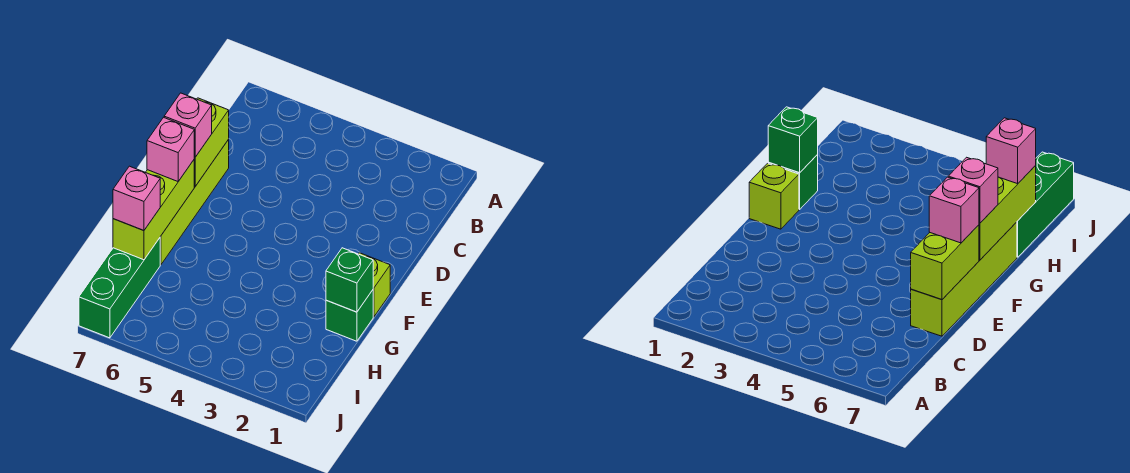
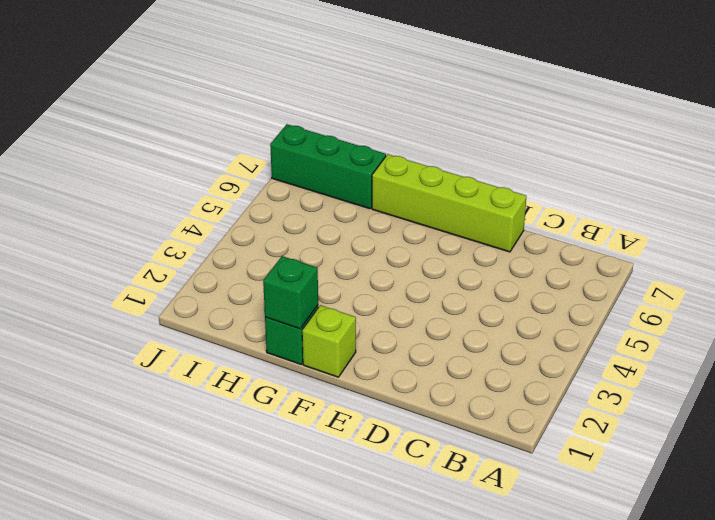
none -> lime 1x2 brick [194,98,229,186]
none -> lime 1x3 brick [113,160,194,260]

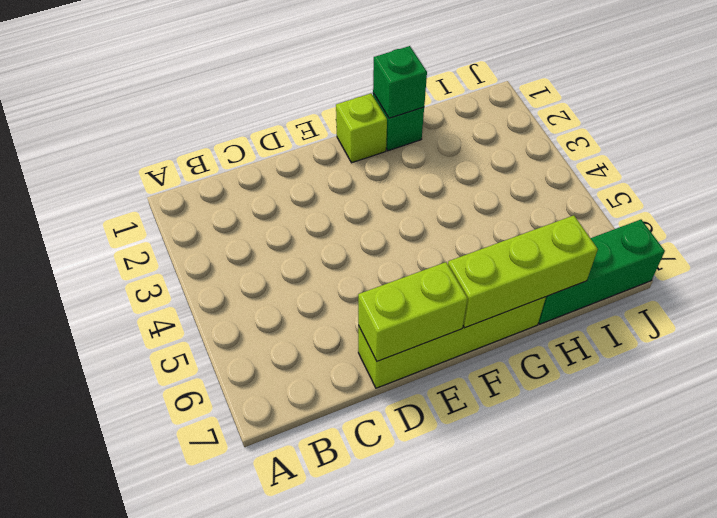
none -> pink 1x1 brick [164,93,212,157]
none -> pink 1x1 brick [147,117,194,181]

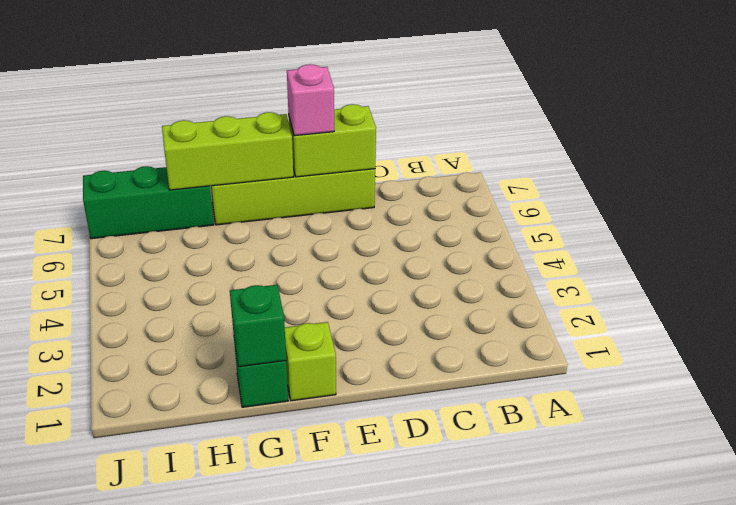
none -> pink 1x1 brick [147,117,194,181]
none -> pink 1x1 brick [113,166,160,231]

